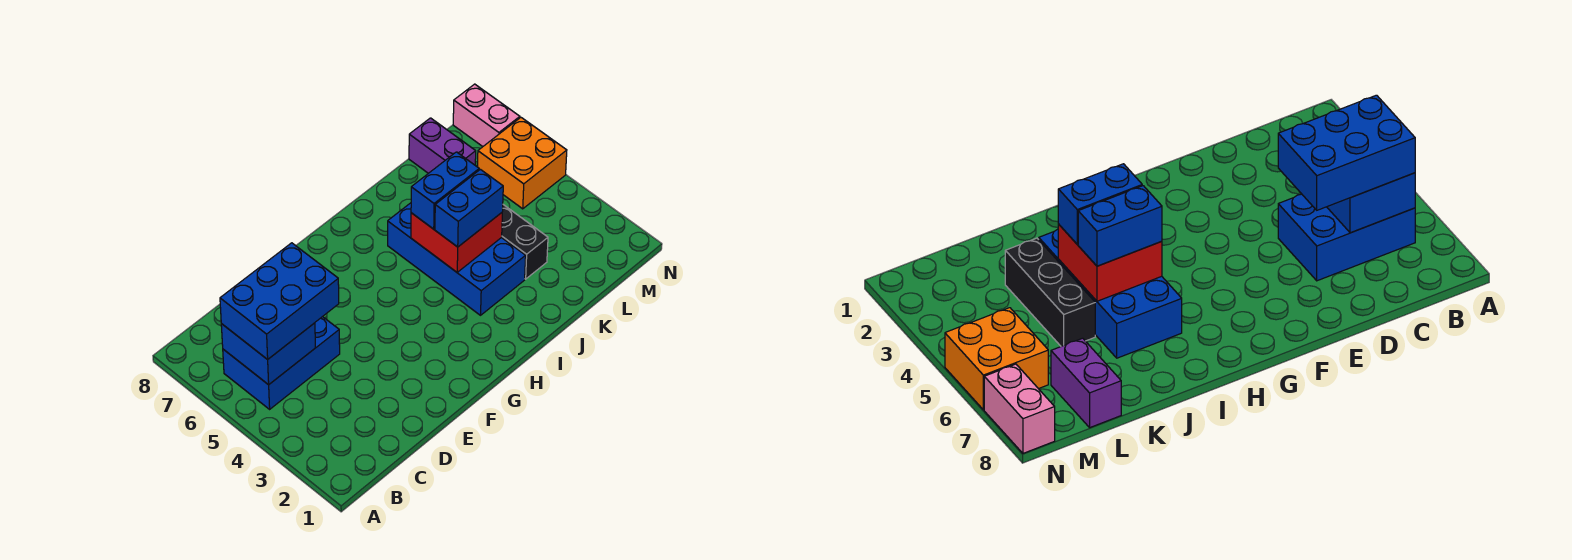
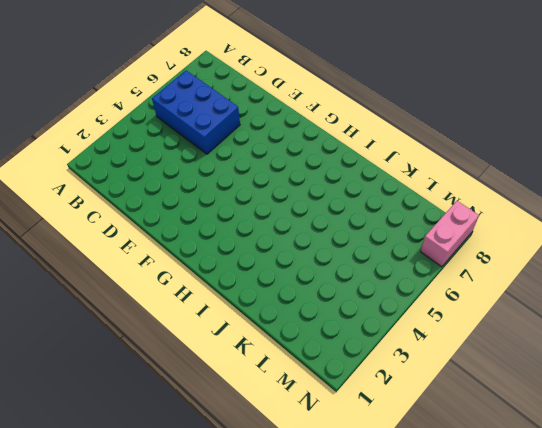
none -> blue 2x4 brick [388,203,526,315]
none -> black 1x3 brick [502,205,548,279]

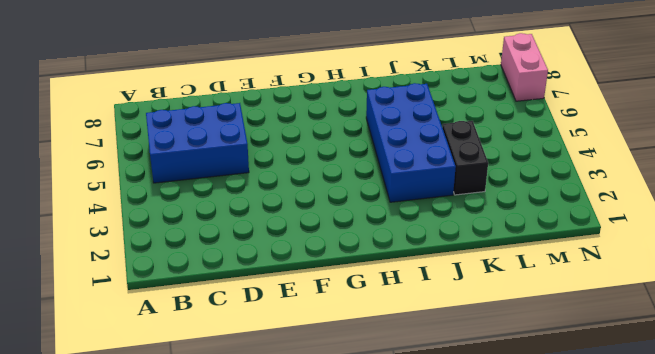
black 1x2 brick [442,121,488,195] -> black 1x3 brick [502,205,548,279]
none -> purple 1x2 brick [409,118,476,173]
none -> orange 2x2 brick [477,118,567,209]

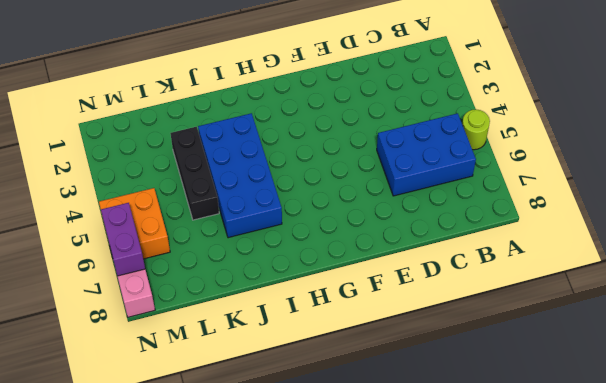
lime 1x1 round brick [462,109,490,150] -> none
purple 1x2 brick [101,203,145,276] -> purple 1x2 brick moved to [409,118,476,173]
none -> blue 2x2 brick [221,323,316,385]
none -> red 2x2 brick [411,213,502,272]

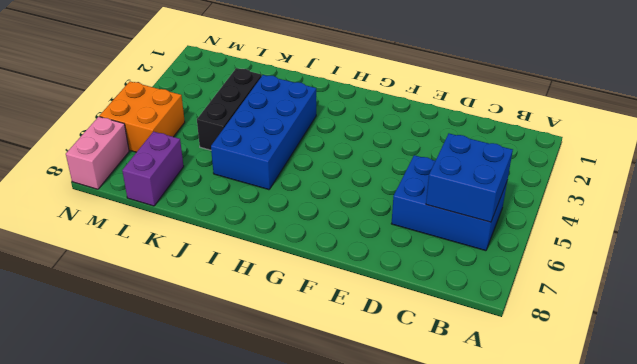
none -> red 2x2 brick [411,213,502,272]
none -> blue 2x3 brick [220,243,339,360]

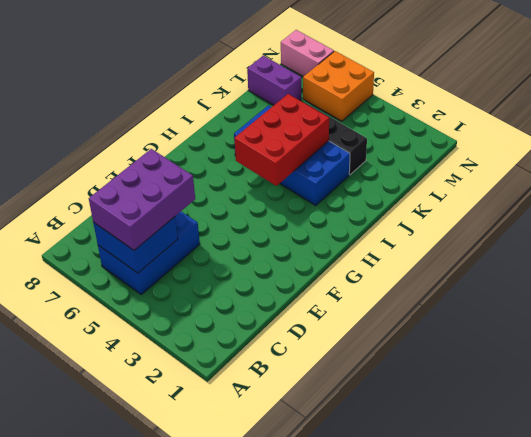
purple 2x3 brick [89,149,195,250] -> blue 2x3 brick [220,243,339,360]
red 2x3 brick [234,94,329,186] -> red 2x2 brick [411,213,502,272]
none -> blue 1x2 brick [435,169,503,247]
none -> blue 1x2 brick [411,152,479,229]

